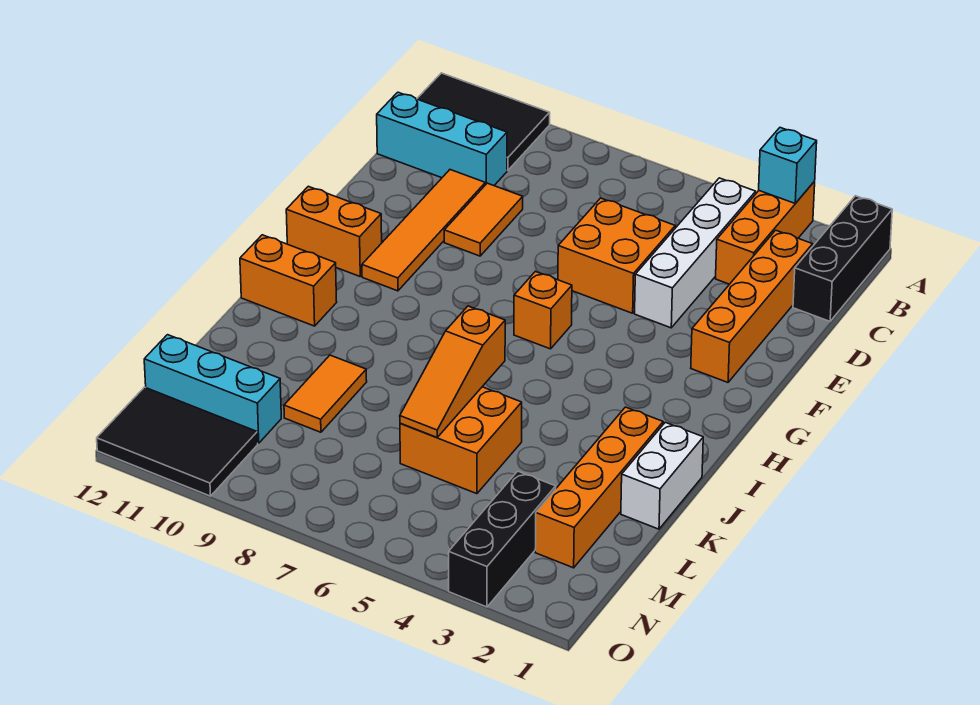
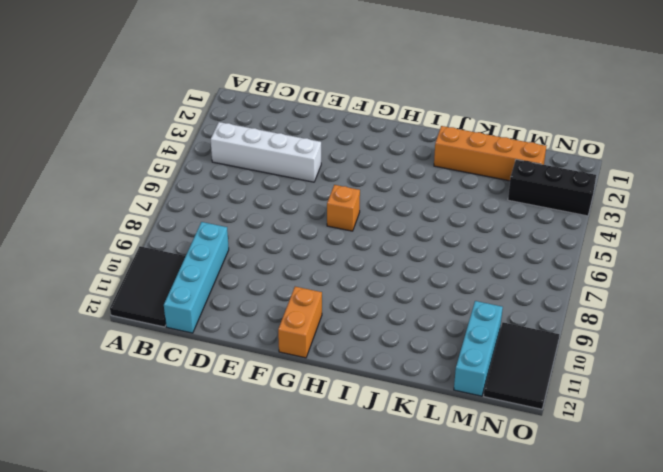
cyan 1x4 brick [164,222,229,333] -> cyan 1x3 brick [377,92,507,185]
none -> black 1x3 brick [793,196,892,321]
none -> orange 1x3 brick [716,181,815,284]
none -> orange 1x4 brick [691,230,813,382]

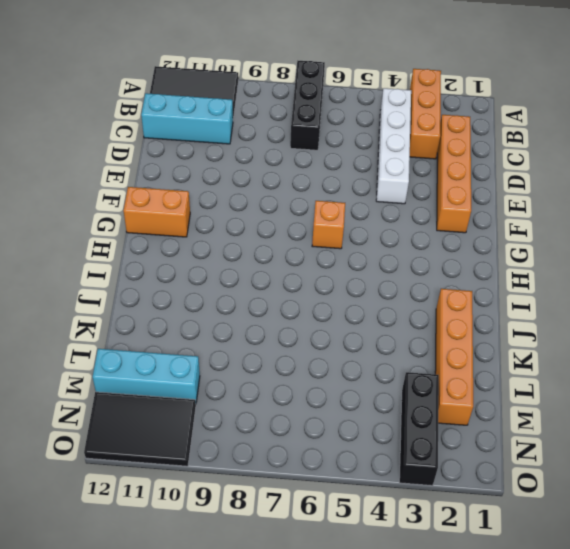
black 1x3 brick [290,61,325,150] -> black 1x3 brick moved to [793,196,892,321]
none -> orange 2x2 brick [558,198,675,313]
none -> orange 1x2 tile [444,183,523,256]
none -> orange 1x4 tile [362,170,485,291]

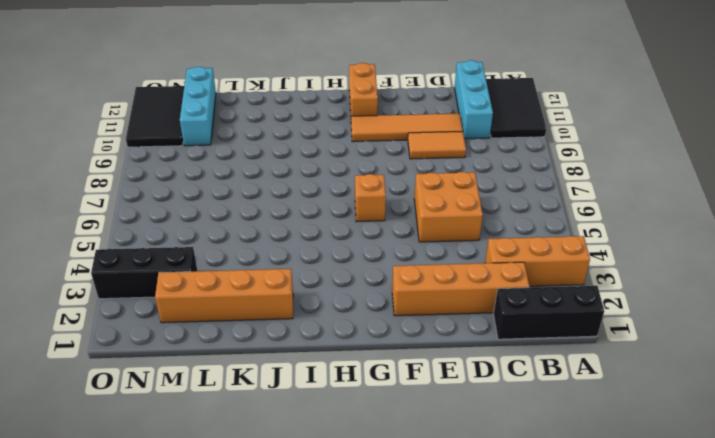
none -> white 1x4 brick [635,178,756,328]
none -> orange 1x2 brick [240,235,337,326]
none -> white 1x2 brick [621,422,703,529]

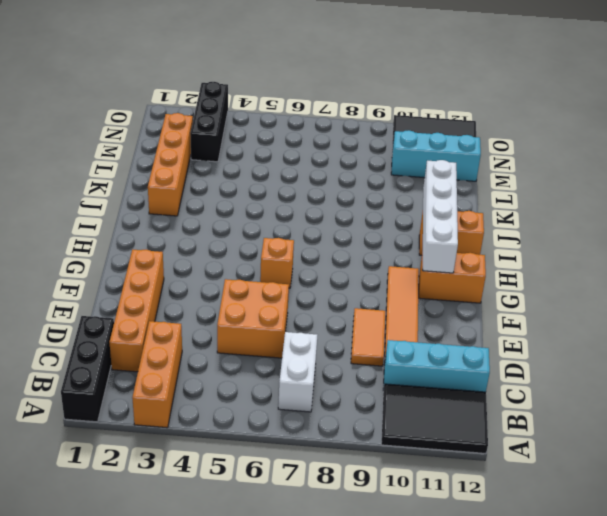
white 1x2 brick [278,332,317,412] -> white 1x2 brick moved to [621,422,703,529]
white 1x4 brick [423,160,458,273] -> white 1x4 brick moved to [635,178,756,328]
none -> orange 2x2 brick [400,387,522,494]
none -> orange 1x2 tile [284,355,367,432]
none -> cyan 1x1 brick [759,128,817,203]

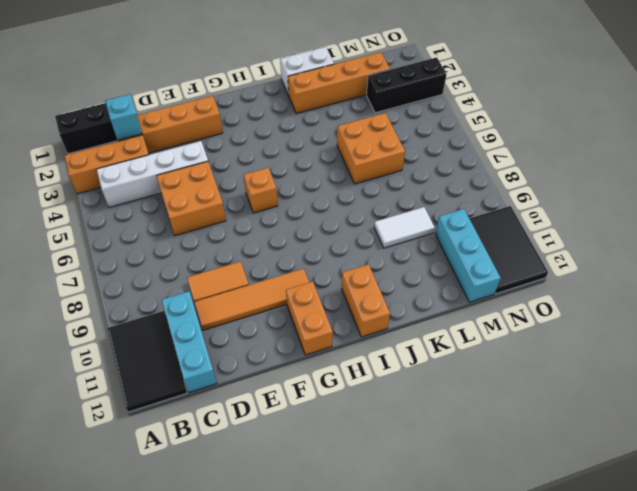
cyan 1x1 brick [105,94,142,140] -> cyan 1x1 brick moved to [759,128,817,203]
white 1x2 tile [374,207,435,248] -> orange 1x2 tile [284,355,367,432]
none -> orange 1x3 slope [400,306,505,437]

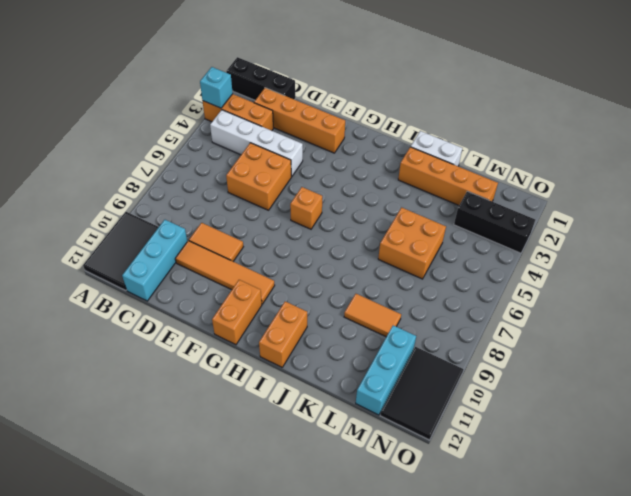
none -> orange 1x3 slope [400,306,505,437]

